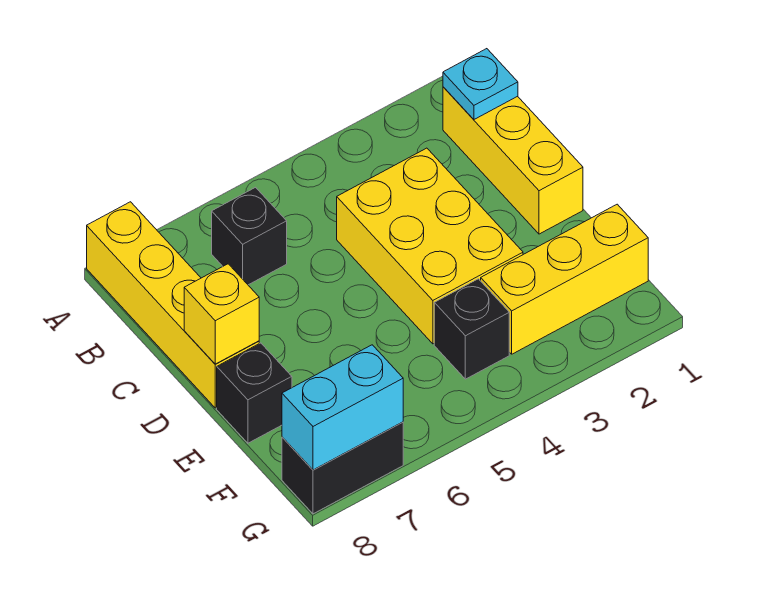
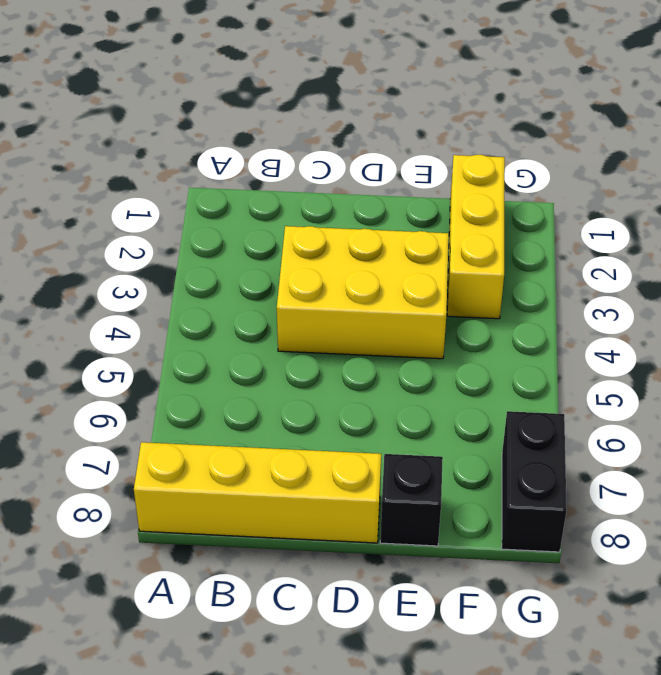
none -> yellow 1x3 brick [443,87,583,234]
none -> black 1x1 brick [212,187,287,285]

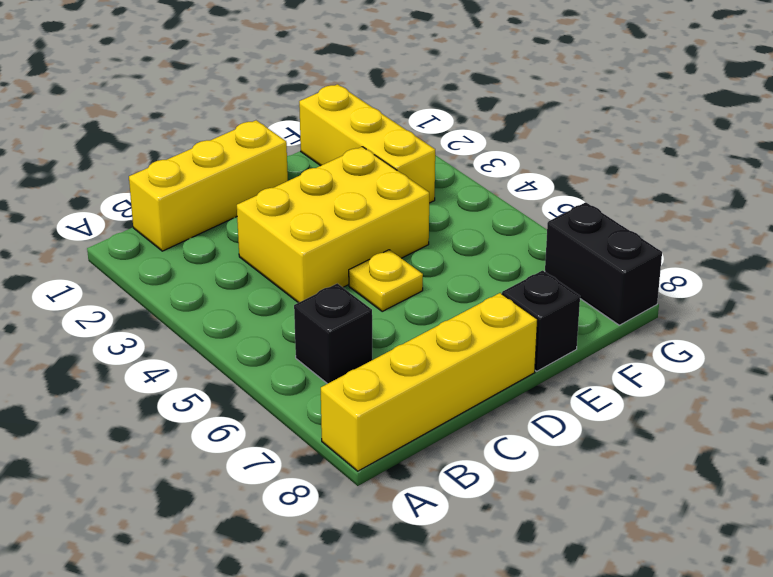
yellow 1x1 plate [349,250,423,311] -> none
none -> black 1x1 brick [434,279,509,379]
none -> cyan 1x1 plate [443,49,518,119]

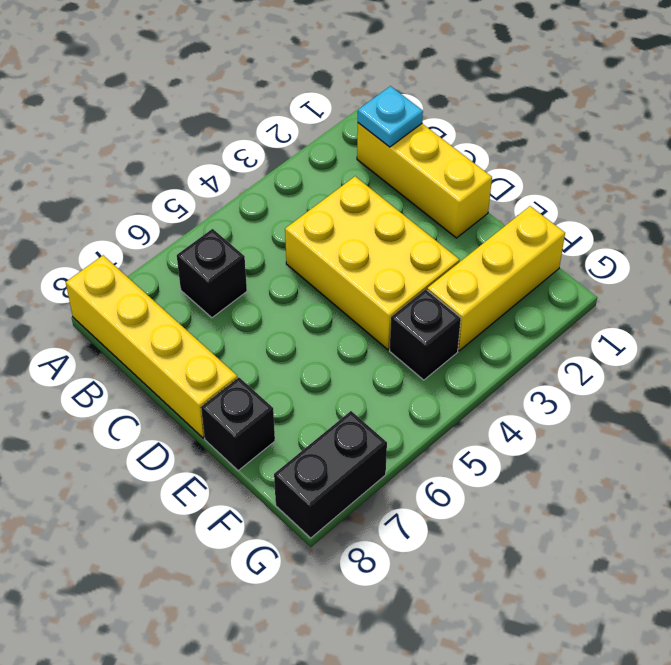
none -> yellow 1x1 brick [184,264,259,364]
none -> cyan 1x2 brick [282,345,403,470]

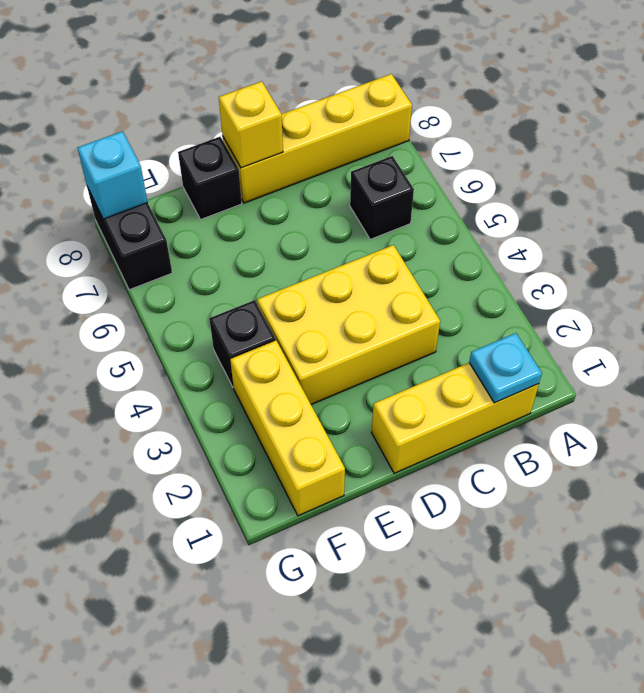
cyan 1x1 brick [78,131,148,219] -> cyan 1x2 brick [282,345,403,470]

